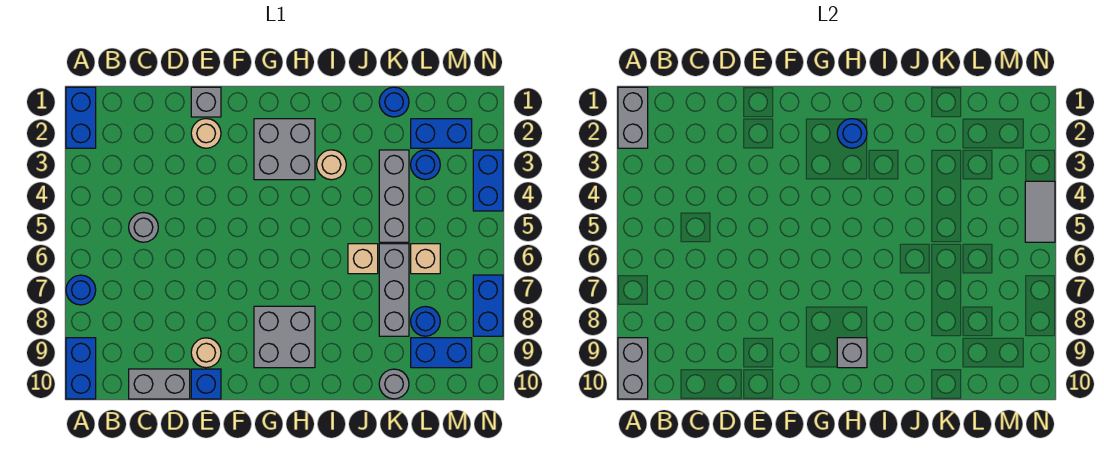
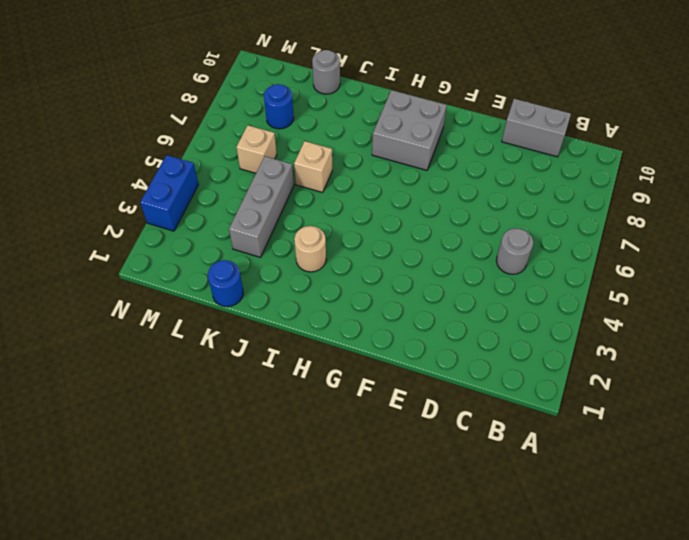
none -> blue 1x2 brick [66,87,96,148]
none -> blue 1x1 round brick [66,275,96,305]
none -> blue 1x2 brick [66,338,96,399]

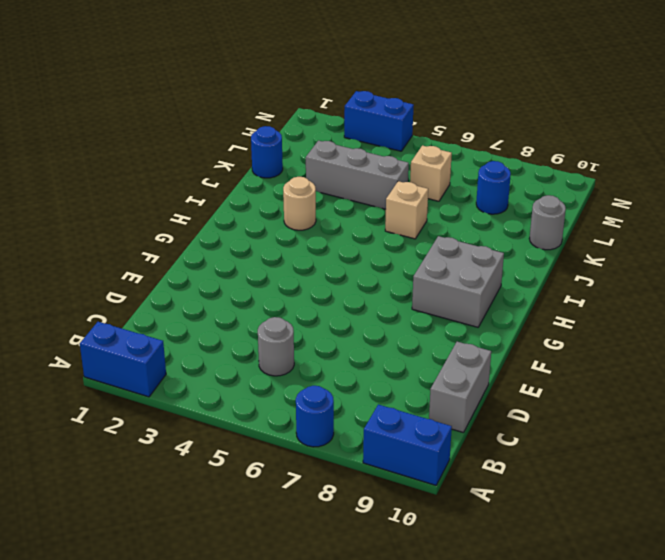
none -> grey 1x1 brick [191,87,221,117]
none -> tan 1x1 round brick [191,119,221,148]
none -> tan 1x1 round brick [191,338,221,368]

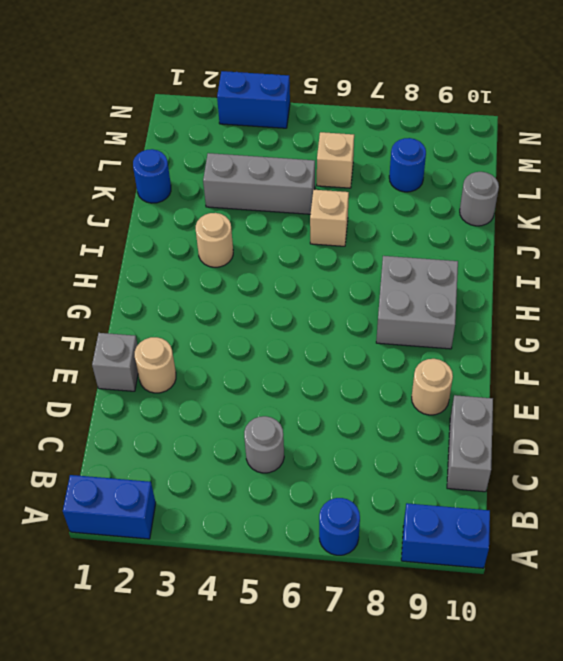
none -> blue 1x1 brick [191,369,221,399]
none -> grey 2x2 brick [254,119,315,180]
none -> grey 1x3 brick [379,244,409,336]

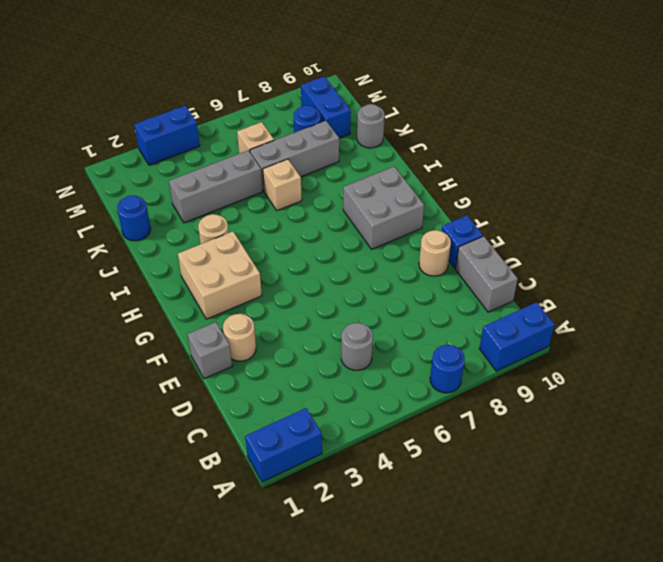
tan 2x2 brick [178,231,262,319] -> grey 2x2 brick [254,119,315,180]
none -> blue 1x2 brick [411,119,472,148]
none -> blue 1x1 round brick [411,150,440,180]
none -> blue 1x2 brick [473,275,503,336]

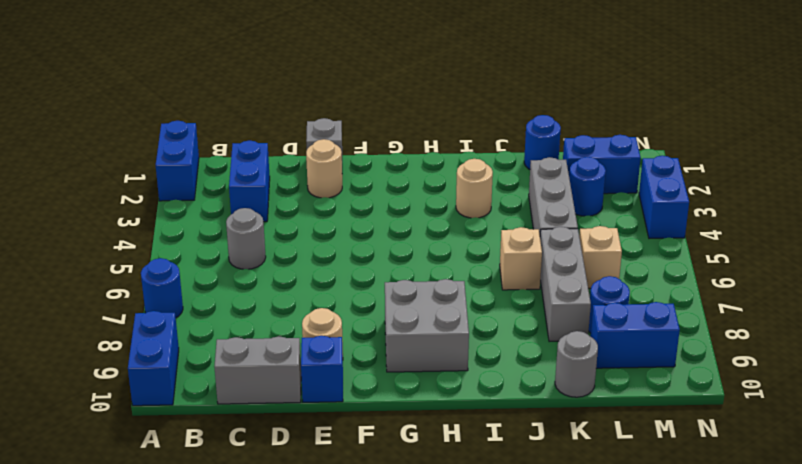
blue 1x2 brick [229,140,270,222] -> blue 1x2 brick moved to [473,275,503,336]
none -> grey 2x2 brick [254,119,315,180]
none -> grey 1x2 brick [618,87,648,148]
none -> grey 1x2 brick [618,338,648,399]

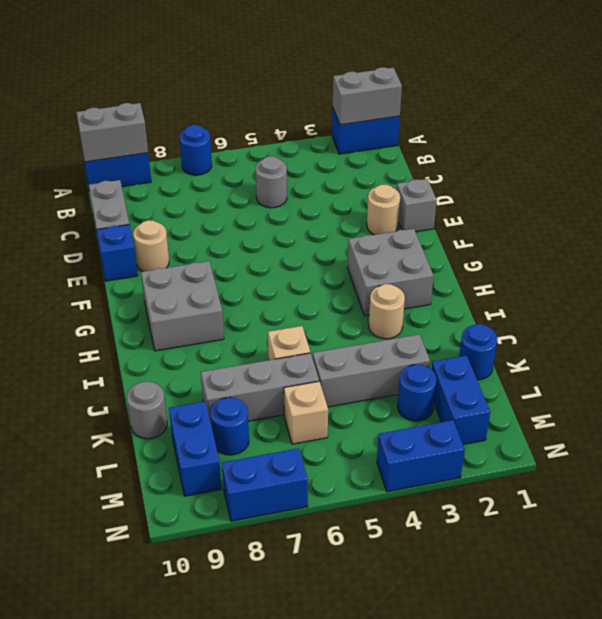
none -> blue 1x1 round brick [837,119,867,148]
none -> grey 1x1 brick [837,338,867,368]
none -> grey 1x2 tile [1025,181,1055,242]

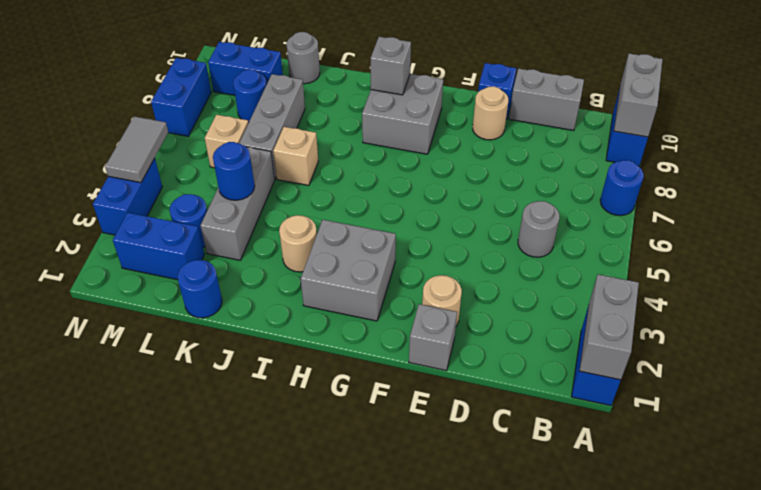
blue 1x1 round brick [213,142,255,200] -> blue 1x1 round brick moved to [837,119,867,148]

